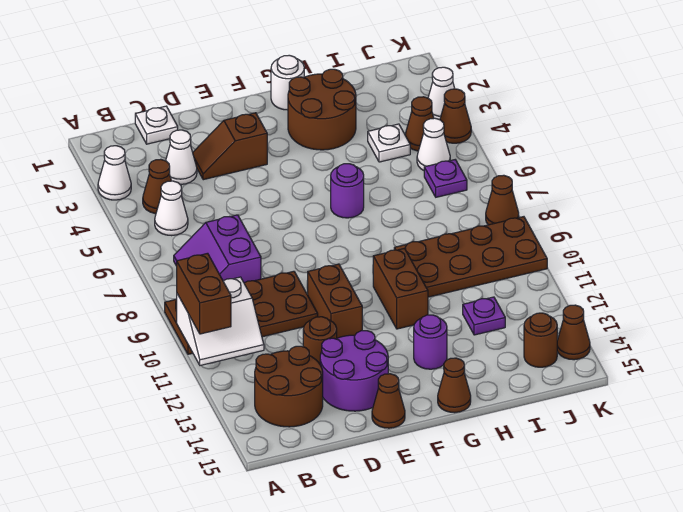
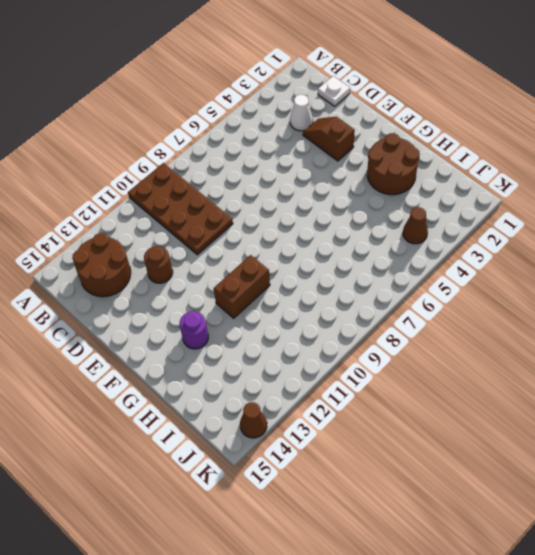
none -> white 1x1 cone [98,146,131,200]
none -> brown 1x1 cone [143,159,171,214]
none -> white 1x1 cone [155,181,188,236]
none -> purple 2x2 slope [174,215,261,283]

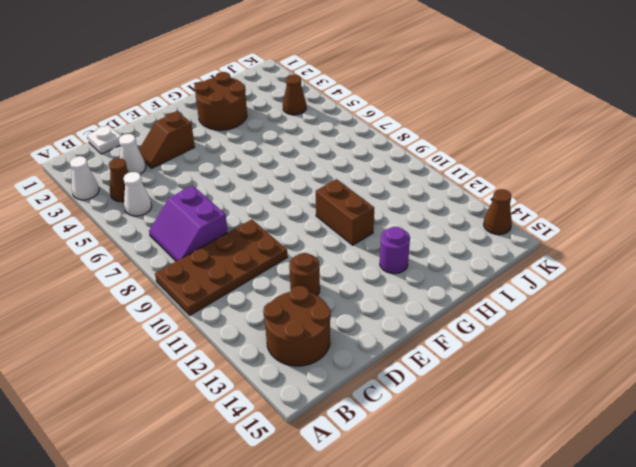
none -> purple 2x2 round brick [320,331,388,411]
none -> brown 1x2 brick [308,264,362,338]
none -> brown 1x1 cone [372,374,405,428]
none -> white 1x1 round brick [271,55,304,110]

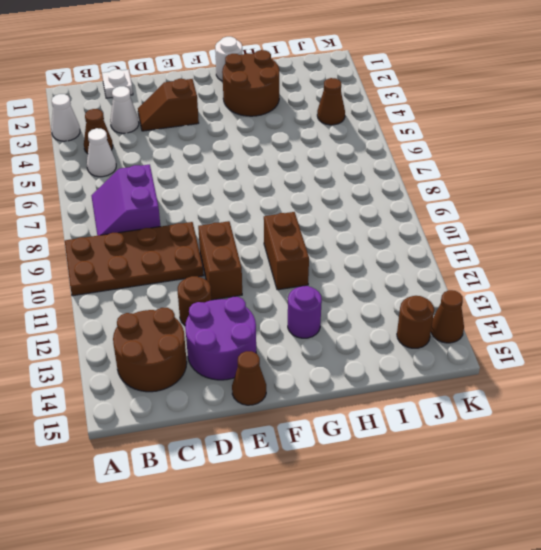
none -> purple 1x1 round brick [331,164,364,218]
none -> brown 1x1 cone [438,358,471,413]
none -> brown 2x4 plate [394,217,547,297]
none -> white 1x1 plate [368,124,410,162]

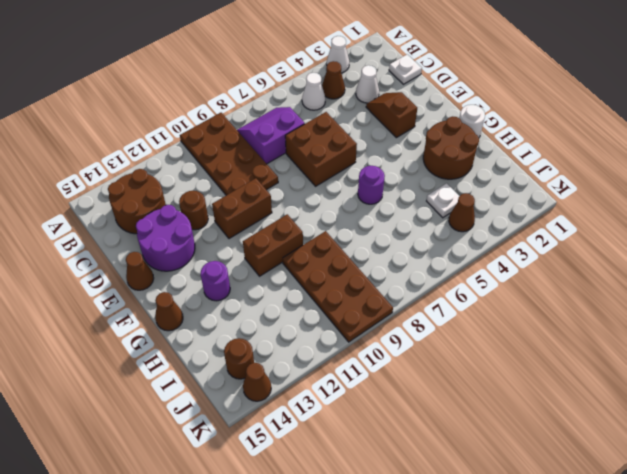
brown 2x2 brick [285,112,357,186] -> none
none -> purple 1x1 plate [463,297,505,335]
none -> white 1x1 cone [417,118,450,170]
none -> purple 1x1 plate [424,160,467,197]
none -> white 1x1 cone [428,67,455,120]

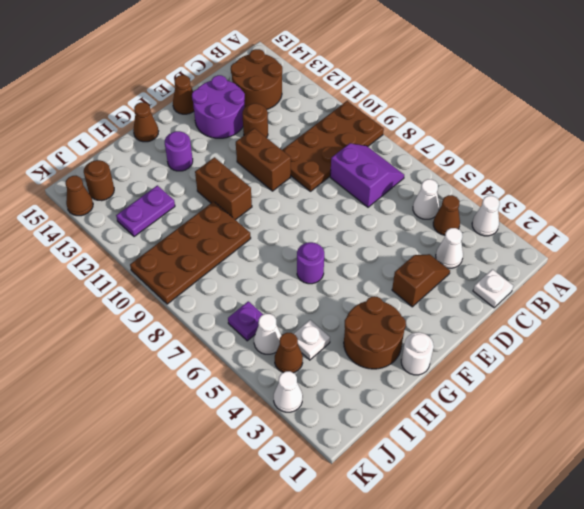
purple 1x2 plate [116,185,175,237] -> purple 1x1 plate [463,297,505,335]
none -> brown 1x1 cone [440,89,471,143]
none -> brown 1x1 cone [486,175,519,225]
none -> white 2x2 slope [177,277,264,365]
none -> brown 1x2 brick [177,253,231,334]

